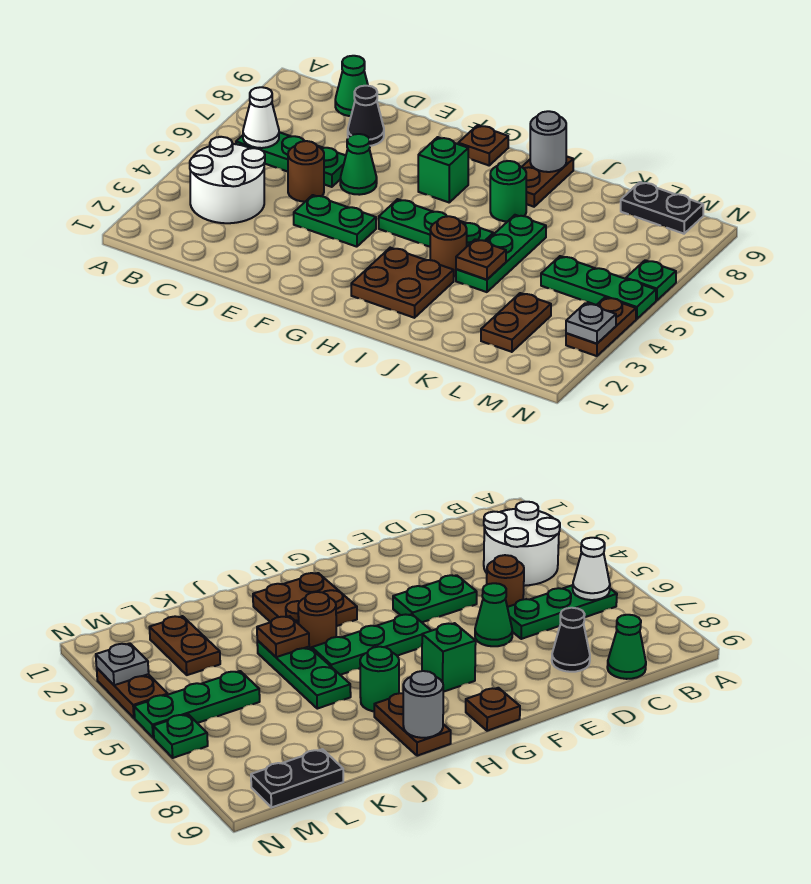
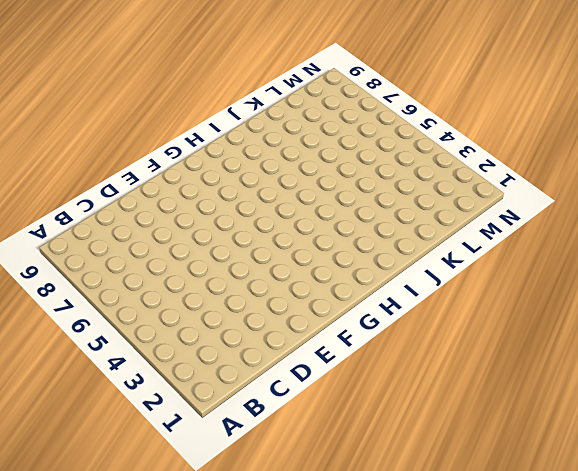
none -> white 2x2 round brick [190,137,265,223]
none -> green 1x3 plate [236,132,346,187]
none -> green 1x1 cone [335,56,368,116]

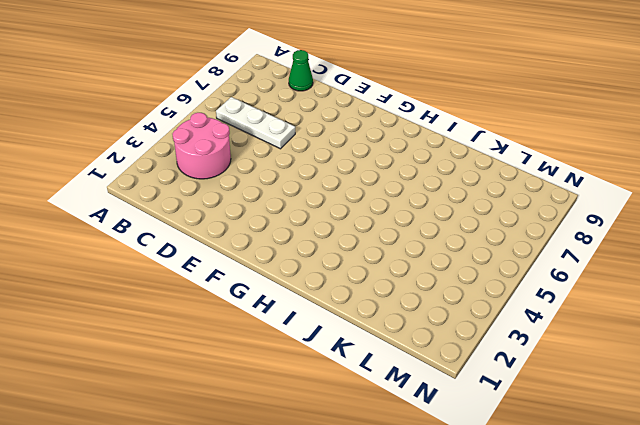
pink 2x2 round brick [172,113,231,179] -> white 2x2 round brick [190,137,265,223]
white 1x3 plate [216,97,295,149] -> green 1x3 plate [236,132,346,187]
none -> brown 1x1 round brick [288,141,324,202]
none -> black 1x1 cone [348,86,384,146]
none -> green 1x2 plate [294,195,376,247]

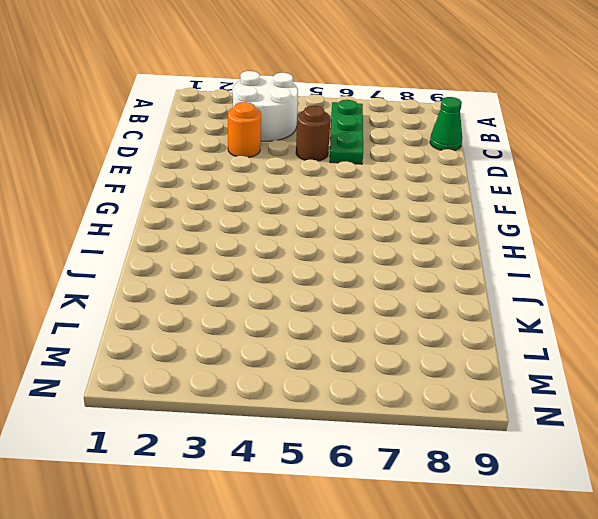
orange 1x1 round brick [228,102,261,157] -> none
none -> black 1x1 cone [348,86,384,146]
none -> green 1x2 plate [294,195,376,247]
none -> green 1x1 cone [340,134,377,195]

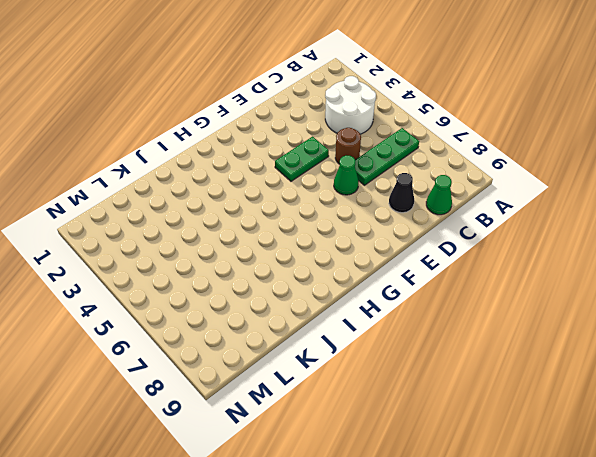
none -> green 1x3 plate [379,199,493,247]
none -> green 1x1 brick [418,137,468,202]
none -> brown 1x1 plate [458,125,508,165]

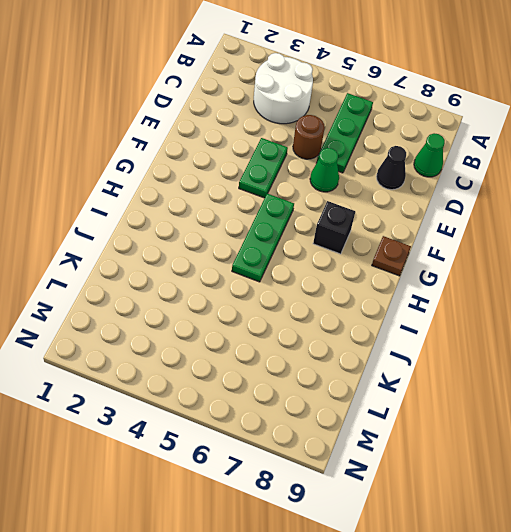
black 1x1 brick [313,201,355,254] -> green 1x1 brick [418,137,468,202]
none -> brown 2x2 plate [351,248,454,318]
none -> brown 1x1 round brick [430,216,467,276]
none -> green 1x1 round brick [490,161,526,221]

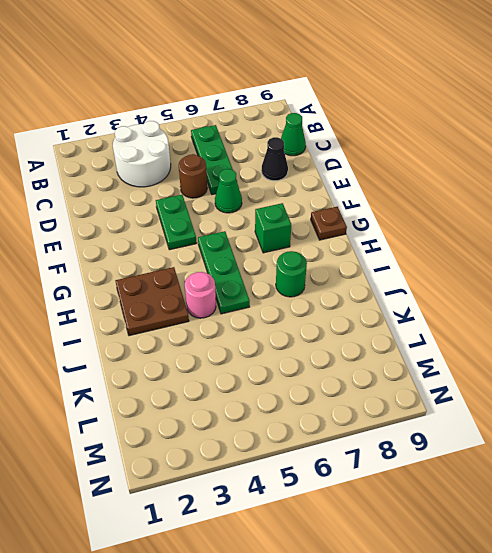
pink 1x1 round brick [185,272,216,318] -> brown 1x1 round brick [430,216,467,276]
none -> brown 1x2 plate [522,156,573,207]
none -> green 1x3 plate [456,215,546,292]
none -> brown 1x2 plate [481,293,551,352]

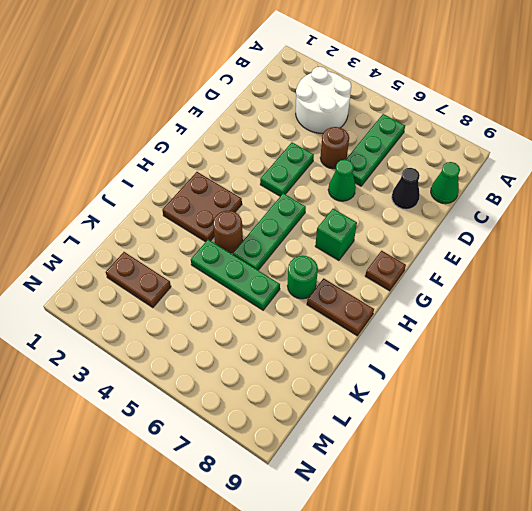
none -> green 1x3 plate [541,256,656,319]
none -> black 1x2 plate [621,182,703,234]
none -> brown 1x2 plate [566,297,636,356]

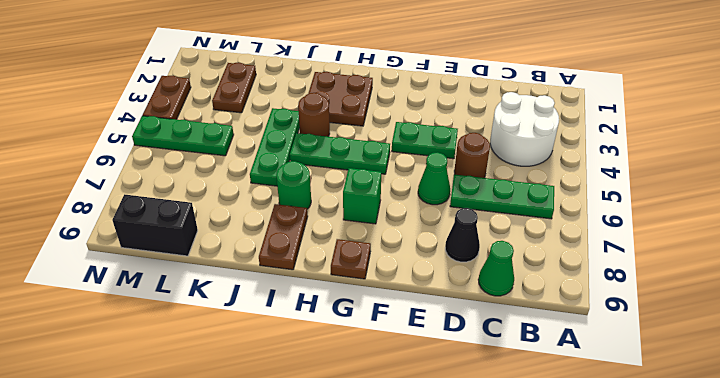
black 1x2 brick [112,194,198,256] -> black 1x2 plate [621,182,703,234]
none -> green 1x1 plate [626,260,676,301]
none -> white 1x1 cone [243,87,279,148]
none -> grey 1x1 round brick [530,111,566,172]

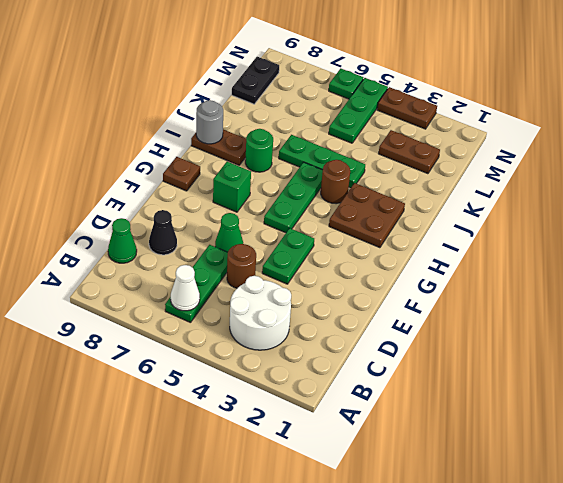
none -> brown 1x1 plate [456,239,506,280]
none -> grey 1x1 plate [566,303,616,344]

